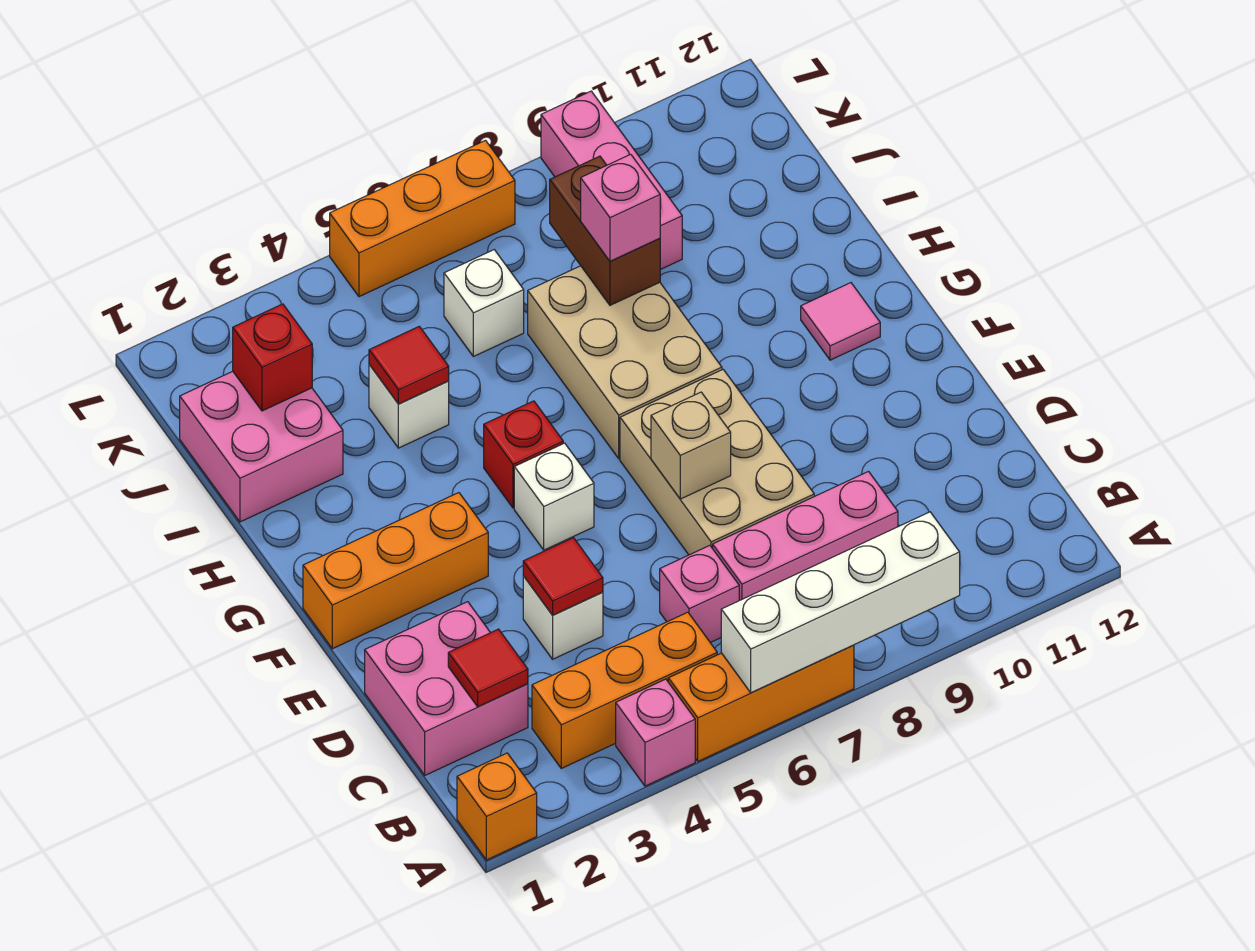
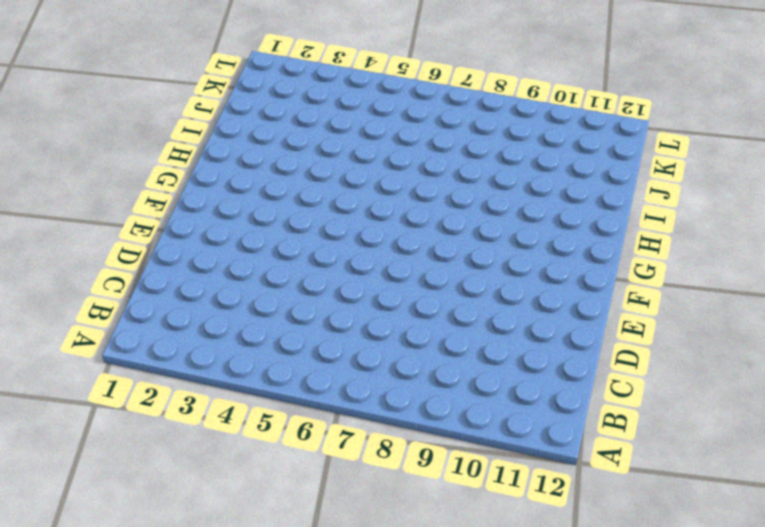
none -> orange 1x1 brick [457,753,537,860]
none -> pink 1x1 brick [616,679,695,786]
none -> orange 1x3 brick [668,645,854,761]

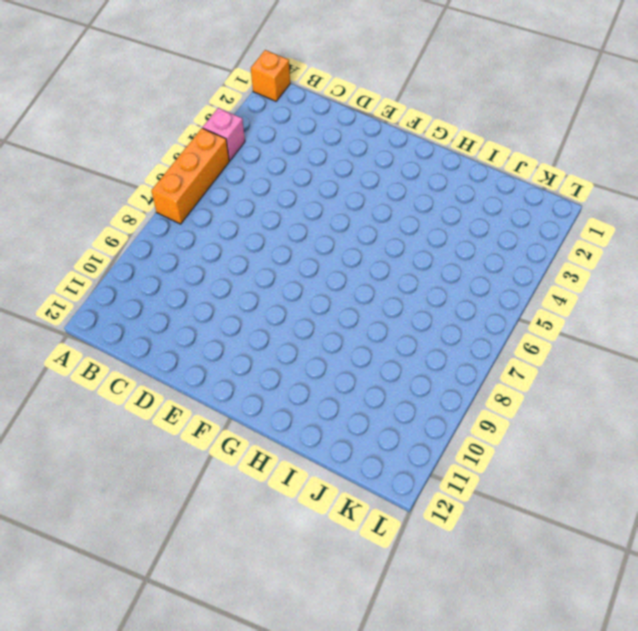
none -> orange 1x3 brick [532,612,717,768]
none -> pink 2x2 brick [365,602,528,775]
none -> pink 1x1 brick [660,545,739,643]

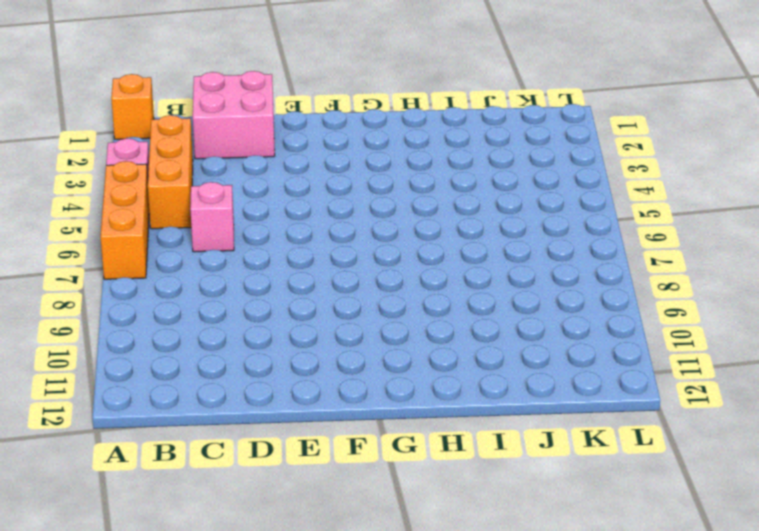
none -> pink 1x3 brick [713,472,898,600]
none -> white 1x1 brick [523,576,603,659]
none -> tan 2x3 brick [620,370,814,555]

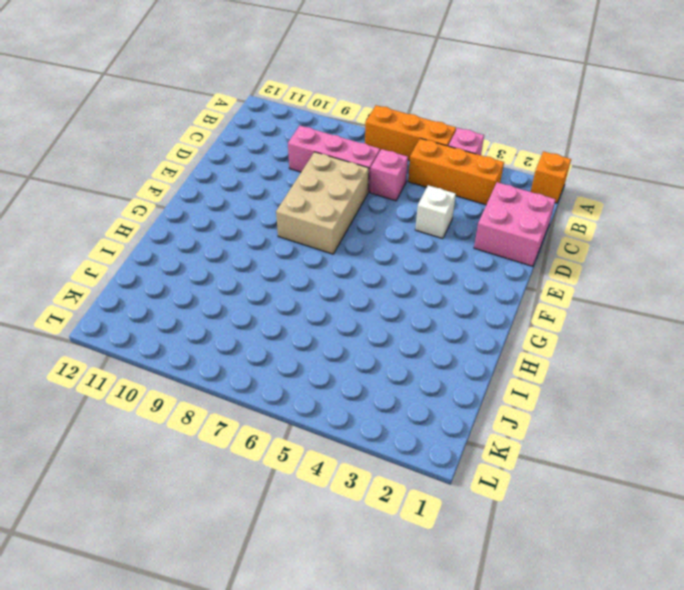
none -> orange 1x3 brick [303,493,488,649]
none -> white 1x1 brick [514,443,594,550]
none -> red 1x1 brick [484,401,563,508]

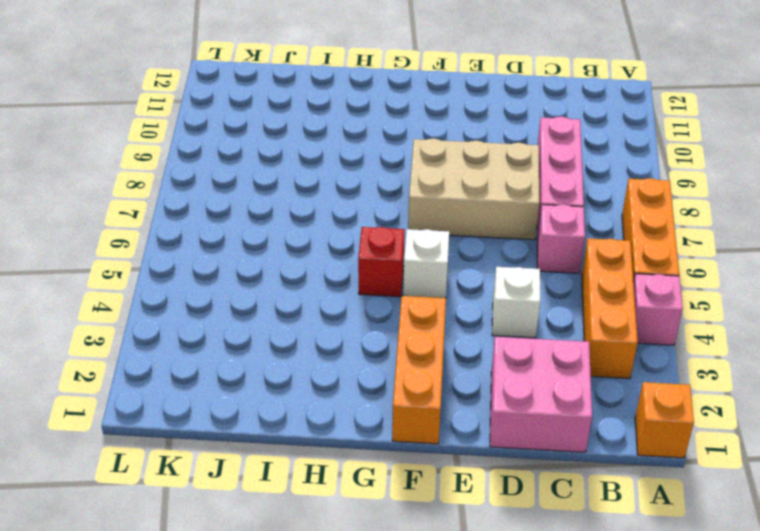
none -> tan 2x3 brick [528,266,722,459]
none -> pink 1x1 tile [801,283,880,360]
none -> pink 2x2 brick [180,371,343,522]

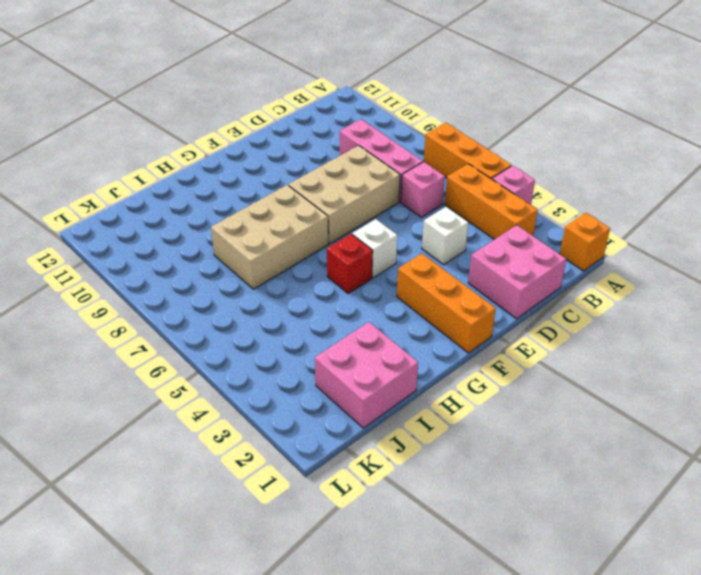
none -> pink 1x1 tile [801,283,880,360]
none -> white 1x1 brick [369,365,449,448]
none -> white 1x1 brick [444,250,524,357]

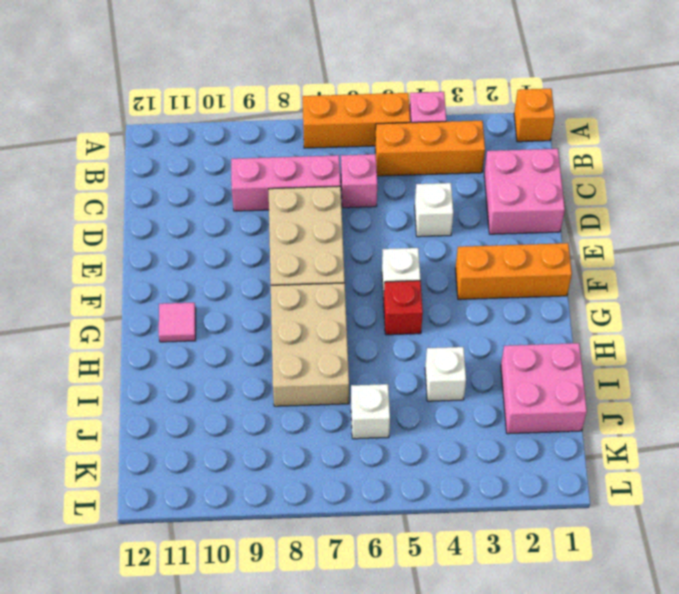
none -> pink 1x3 brick [541,91,682,270]
none -> orange 1x3 brick [330,140,515,297]
none -> white 1x4 brick [721,512,960,693]

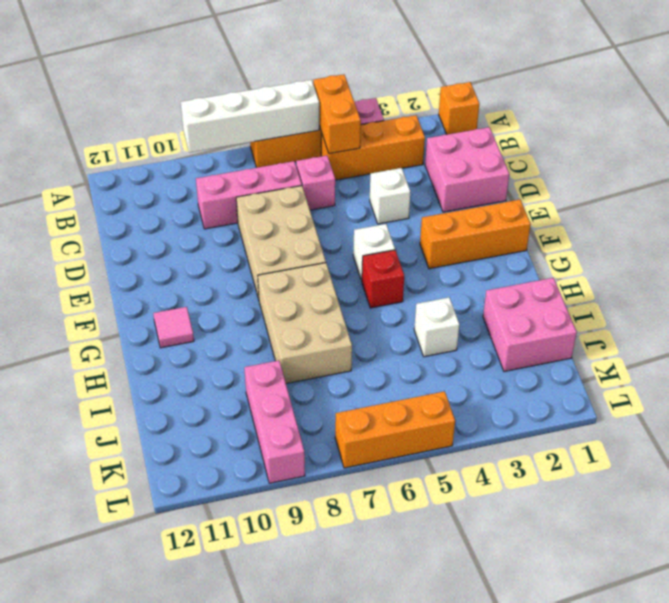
orange 1x2 brick [313,74,361,154] -> none
none -> white 1x1 brick [444,250,524,357]
none -> red 1x1 tile [448,629,528,707]
none -> red 1x1 tile [523,538,603,615]

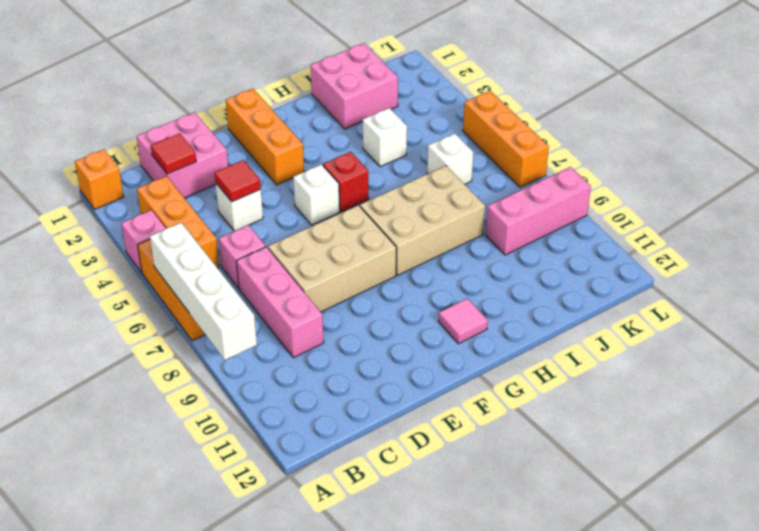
none -> tan 1x1 brick [651,392,731,499]
none -> red 1x1 tile [369,326,449,404]
none -> brown 1x2 brick [550,156,660,305]

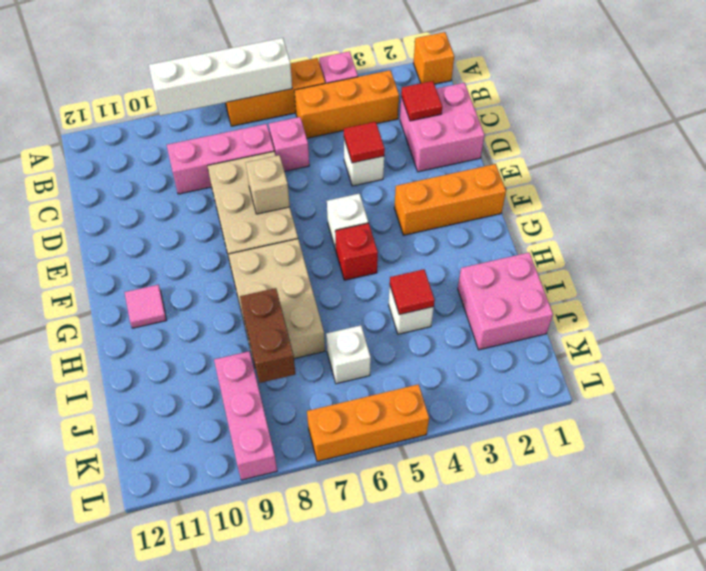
none -> red 1x1 brick [233,304,312,411]
none -> pink 1x1 brick [581,154,660,261]

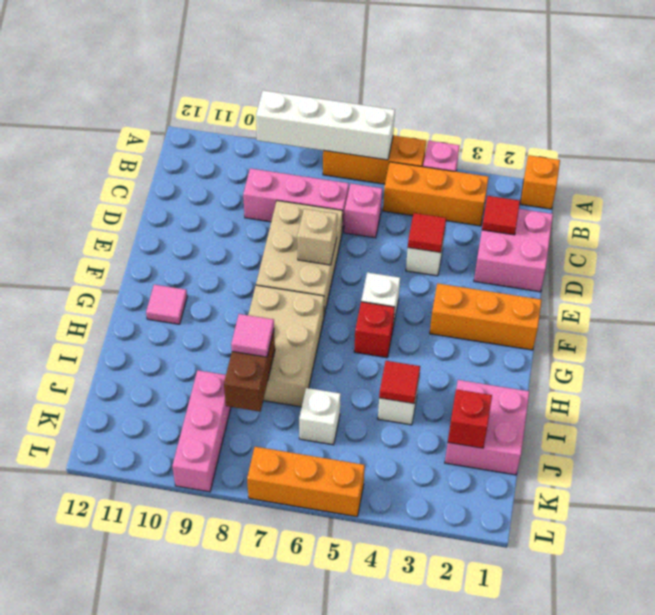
pink 1x1 tile [231,314,274,357] -> pink 1x1 brick [581,154,660,261]

